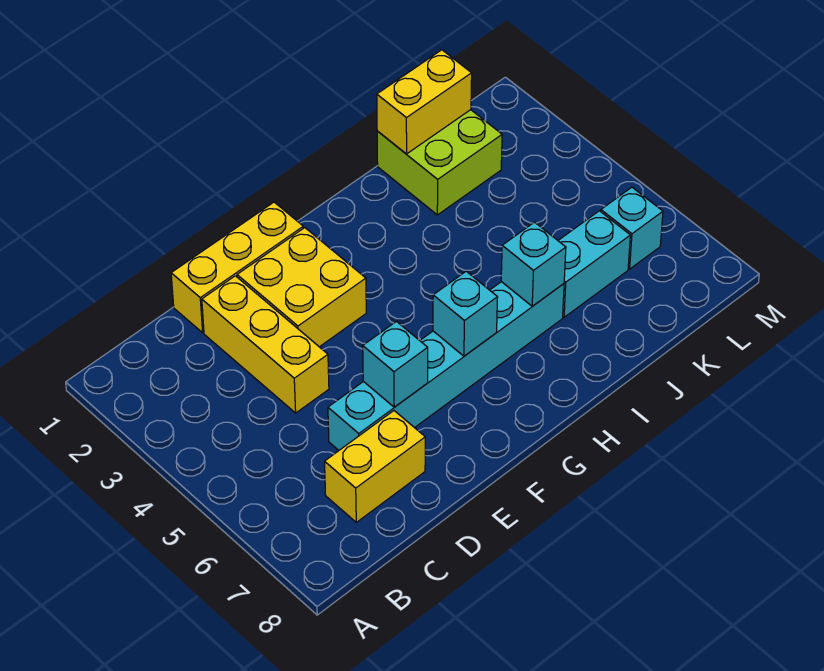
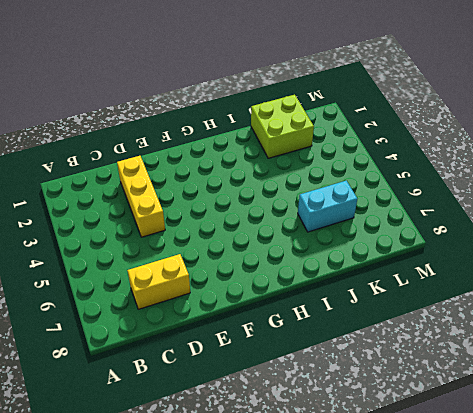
none -> yellow 1x3 brick [171,202,303,333]
none -> cyan 1x6 brick [328,282,564,450]
none -> yellow 2x2 brick [237,228,366,347]

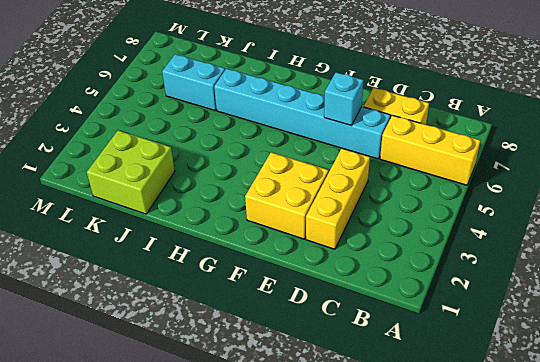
yellow 1x3 brick [380,115,481,185] -> yellow 1x3 brick moved to [171,202,303,333]
none -> cyan 1x1 brick [601,187,663,269]
none -> cyan 1x1 brick [433,271,498,356]
none -> cyan 1x1 brick [501,222,566,306]

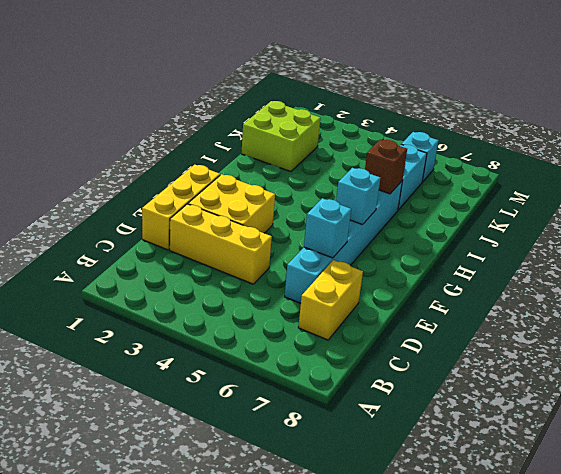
brown 1x1 brick [365,140,407,194] -> cyan 1x1 brick [501,222,566,306]
none -> yellow 1x2 brick [377,50,472,154]

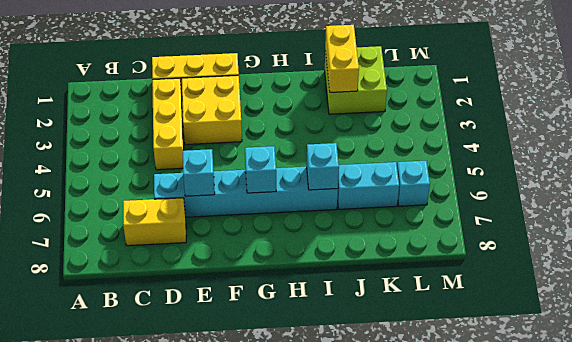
yellow 1x2 brick [325,25,359,92] -> yellow 1x2 brick turned to [377,50,472,154]

